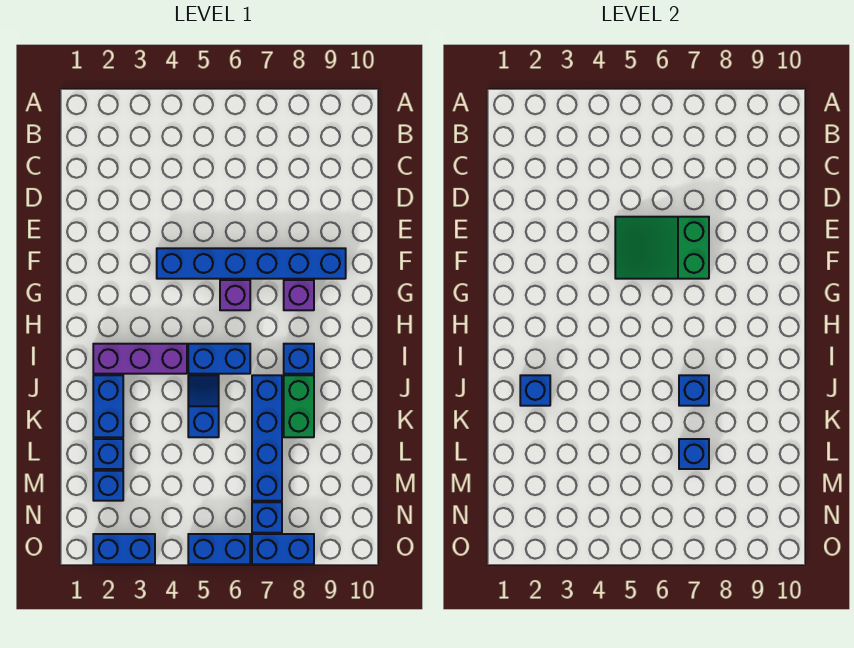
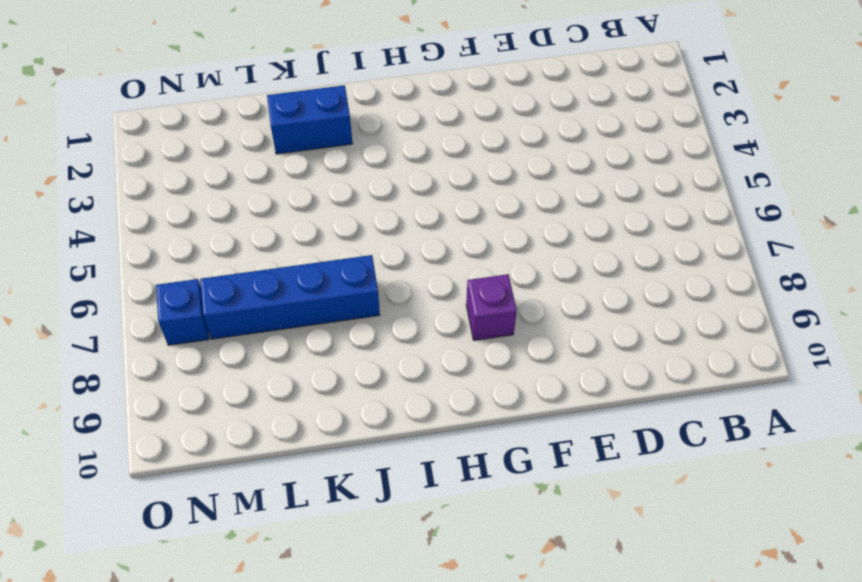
none -> blue 1x6 brick [157,248,346,279]
none -> purple 1x1 brick [220,280,250,310]
none -> purple 1x3 brick [93,344,187,374]

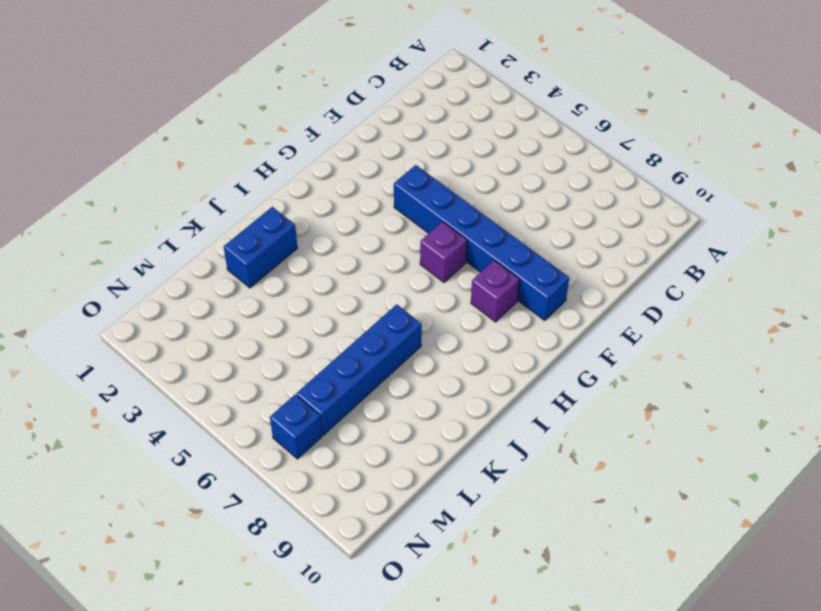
none -> purple 1x3 brick [93,344,187,374]
none -> blue 1x2 brick [188,344,250,374]
none -> blue 1x1 brick [284,344,314,374]

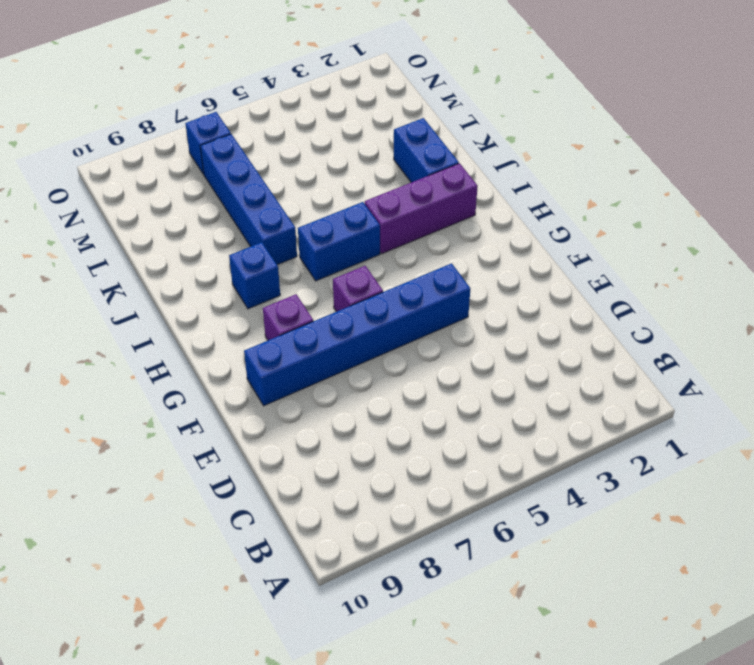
none -> blue 1x2 slope [188,375,219,437]
none -> green 1x2 brick [284,375,314,437]
none -> blue 1x1 brick [93,439,123,469]

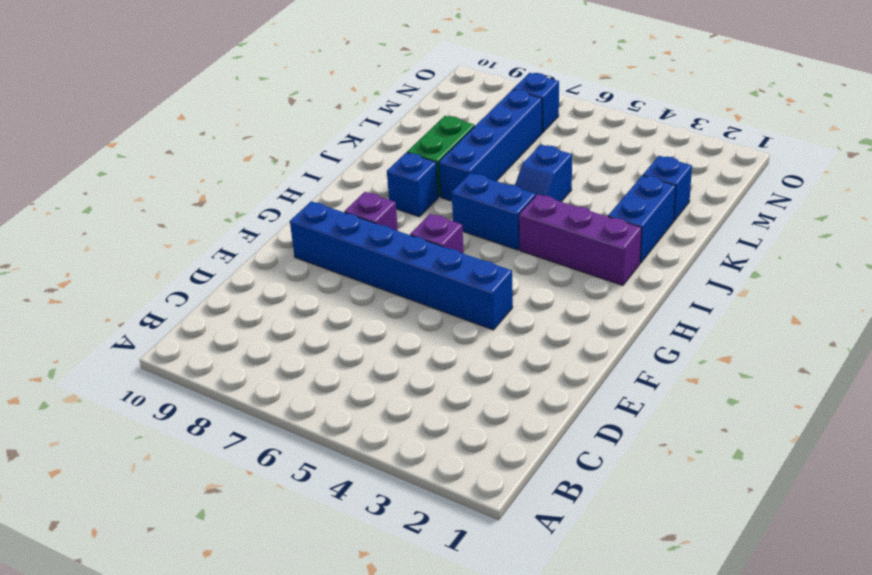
none -> blue 1x1 brick [93,471,123,501]
none -> blue 1x2 brick [93,534,155,564]
none -> blue 1x2 brick [188,534,250,564]

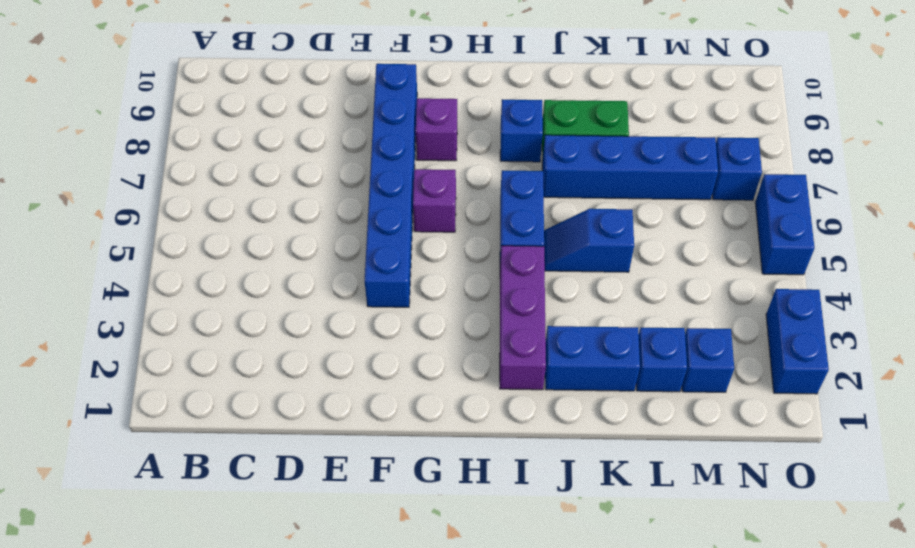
none -> blue 1x2 brick [252,534,314,564]
none -> green 2x3 slope [615,217,709,279]
none -> blue 1x1 brick [520,375,550,406]

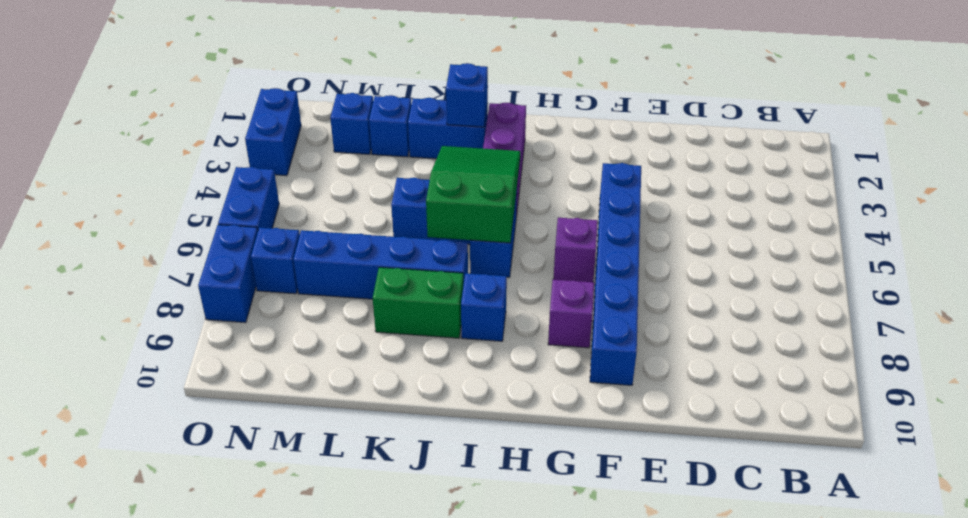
green 2x3 slope [426,146,520,243] -> green 2x3 slope moved to [615,217,709,279]
none -> blue 1x1 brick [679,375,709,406]
none -> blue 1x1 brick [679,439,709,469]

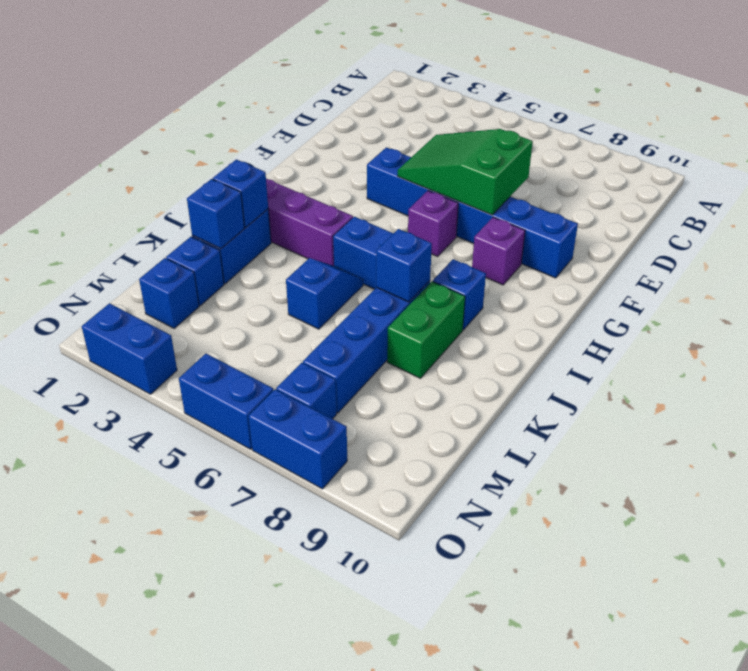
blue 1x1 brick [187,179,244,249] -> blue 1x1 brick moved to [679,439,709,469]

